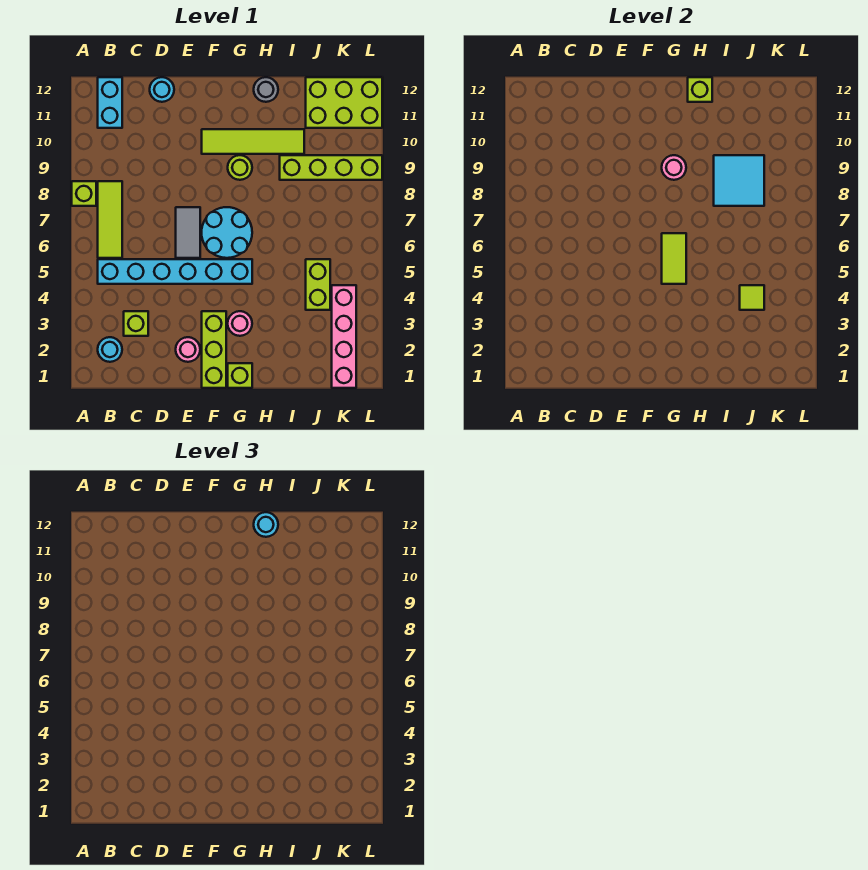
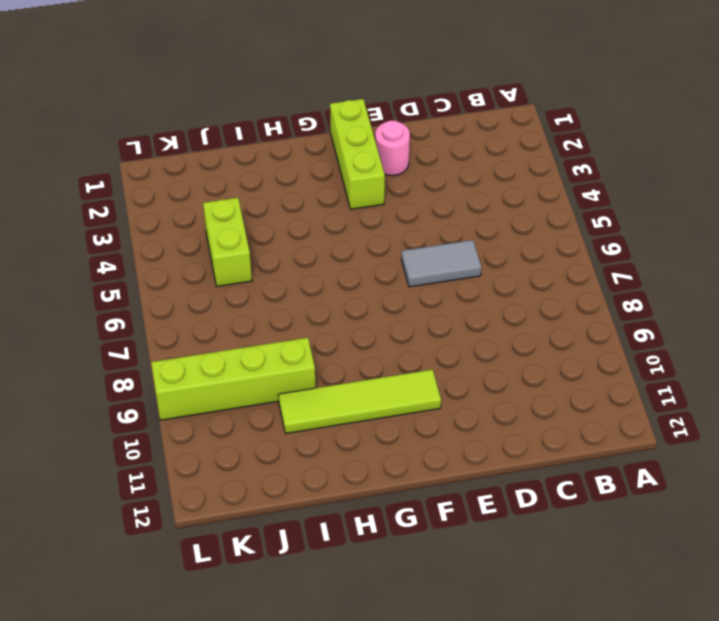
grey 1x2 tile [401,240,481,287] -> grey 1x2 tile turned to [176,207,200,258]
none -> lime 1x1 brick [72,181,96,206]
none -> cyan 1x1 round brick [98,337,122,362]
none -> cyan 1x6 brick [98,259,252,284]

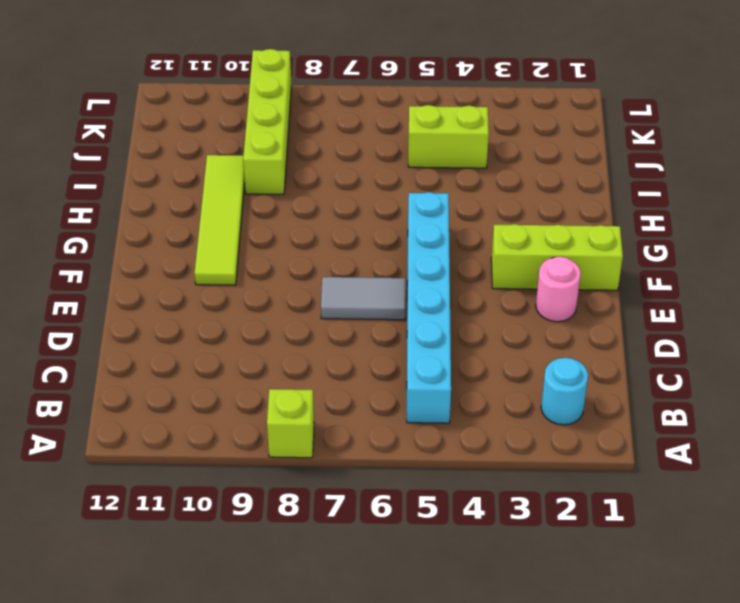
none -> lime 1x3 tile [98,181,122,258]
none -> cyan 1x2 brick [98,77,122,128]
none -> lime 1x1 brick [124,311,148,336]

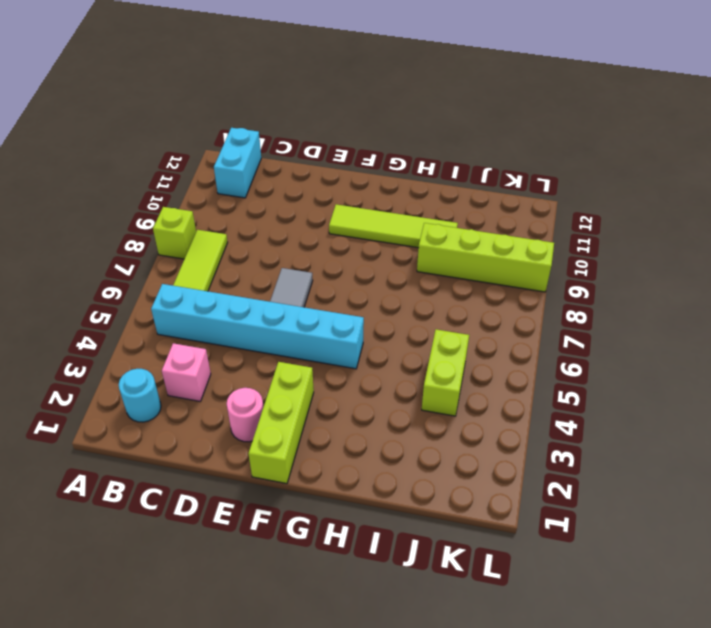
pink 1x1 brick [162,343,211,401] -> lime 1x1 brick [124,311,148,336]
none -> cyan 1x1 round brick [150,77,174,102]
none -> cyan 2x2 round brick [202,207,252,258]
none -> lime 1x1 brick [228,363,252,388]

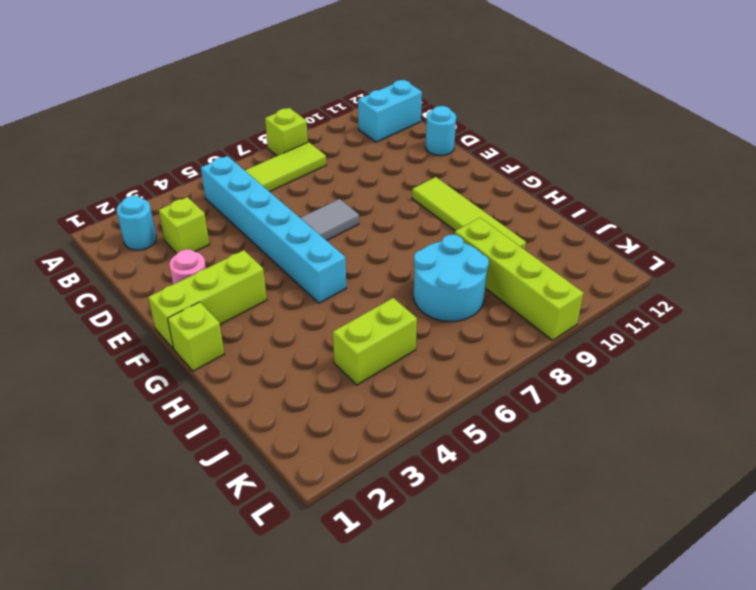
cyan 2x2 round brick [414,235,489,321] -> cyan 2x2 round brick moved to [202,207,252,258]
none -> pink 1x1 round brick [228,311,252,336]
none -> lime 1x1 round brick [228,155,252,180]
none -> grey 1x1 round brick [254,77,278,102]

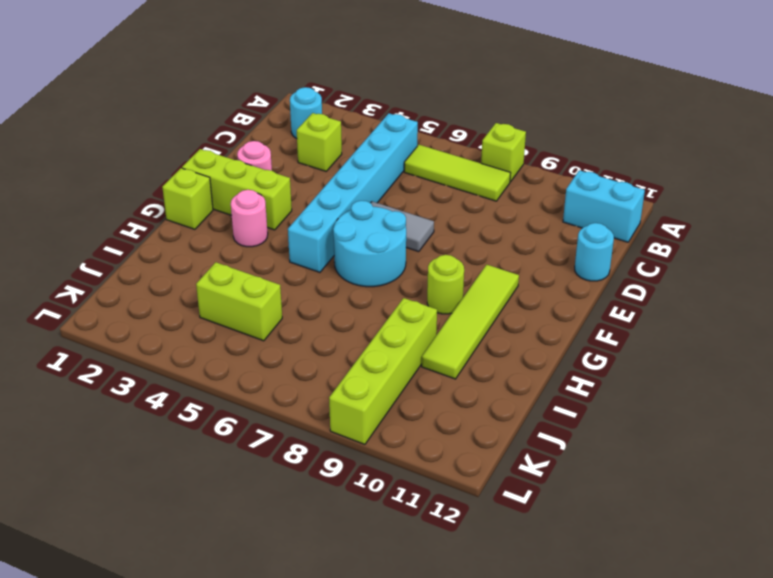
none -> grey 1x1 round brick [254,77,278,102]
none -> lime 2x3 brick [306,77,382,128]
none -> pink 1x4 brick [332,285,356,388]

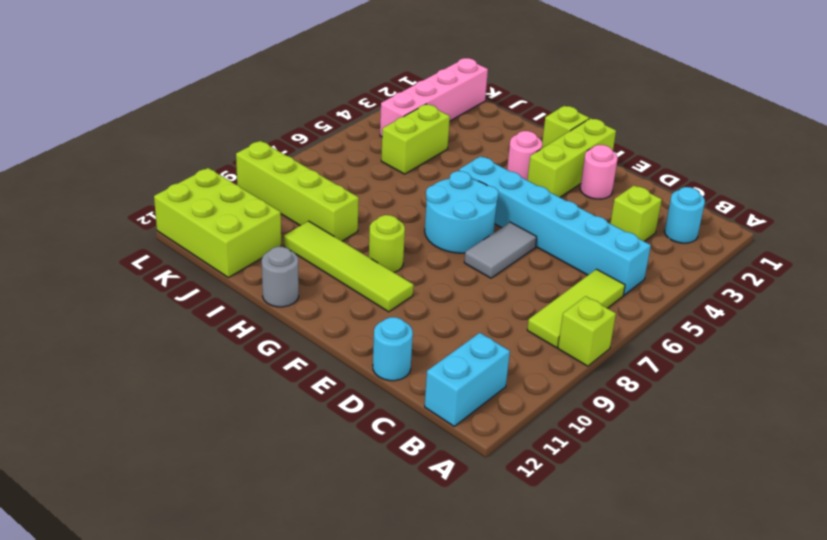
none -> lime 1x2 tile [662,233,686,284]
none -> pink 1x1 round brick [662,155,686,180]
none -> lime 1x1 brick [688,77,712,102]

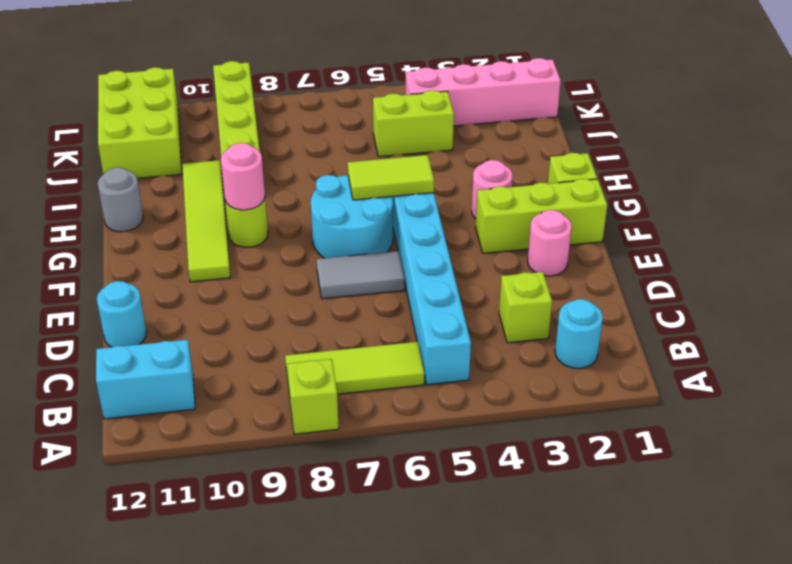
none -> lime 1x1 brick [688,77,712,102]
none -> cyan 2x2 tile [714,155,764,206]
none -> lime 1x1 tile [740,285,764,310]

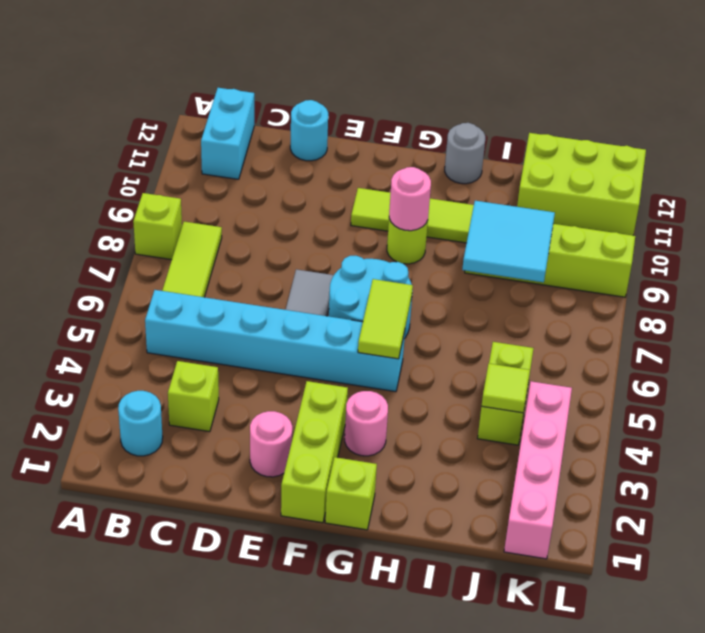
none -> lime 1x1 brick [688,77,712,102]
none -> cyan 1x1 round brick [254,512,278,537]

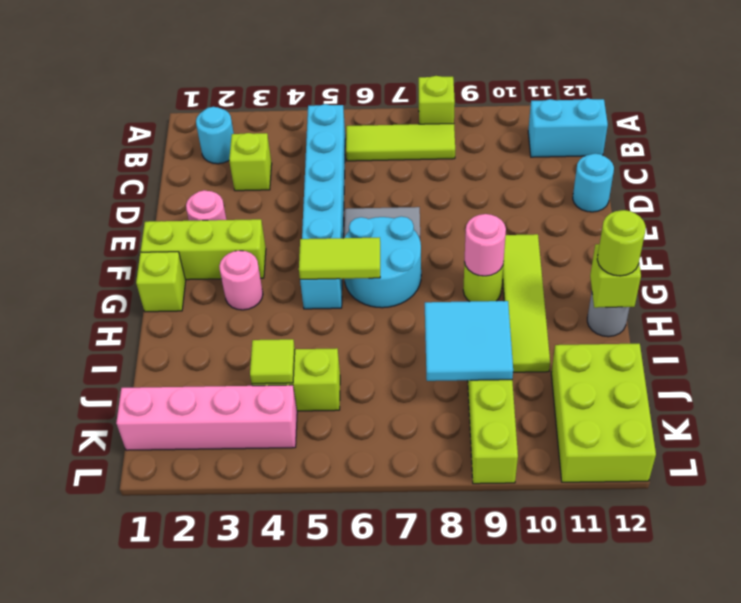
lime 1x1 round brick [597,210,646,276] -> cyan 1x1 round brick [254,512,278,537]

